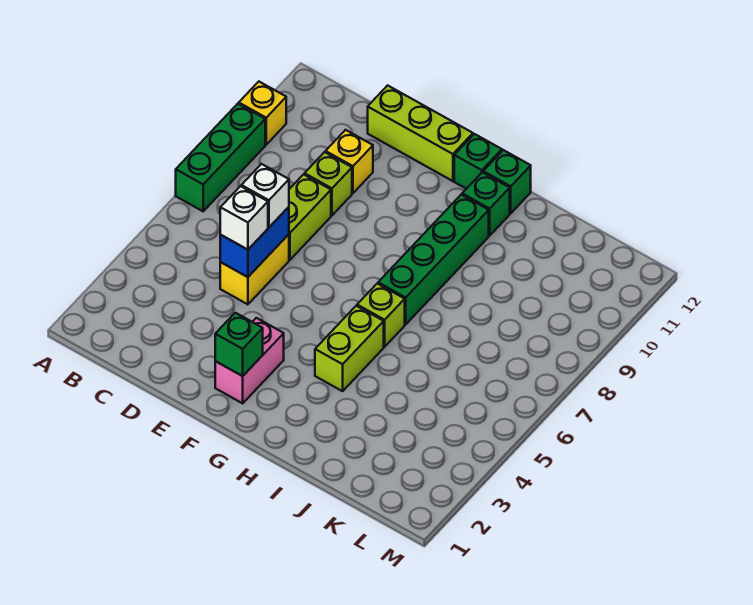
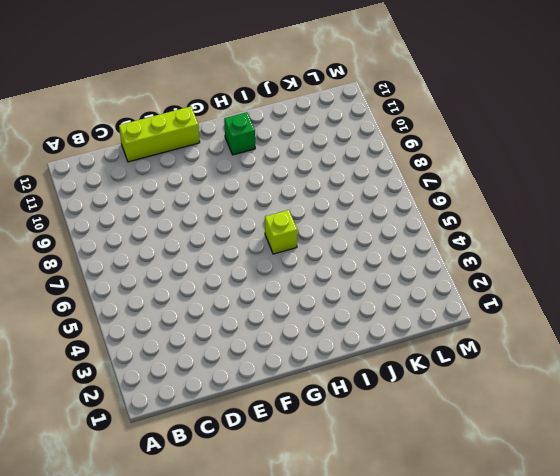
none -> green 1x3 brick [176,104,265,211]
none -> yellow 1x1 brick [239,82,286,145]
none -> yellow 1x2 brick [220,234,289,304]

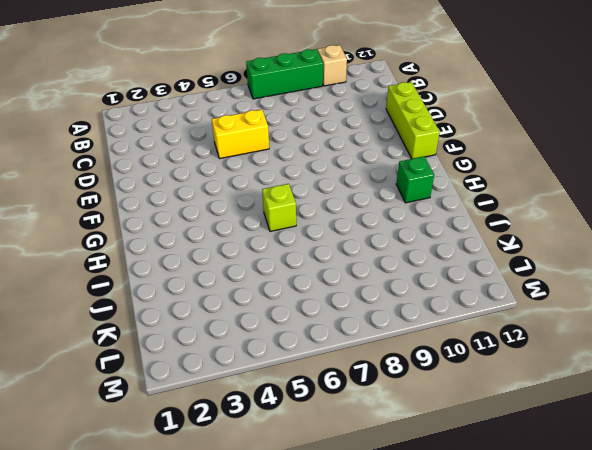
tan 1x1 brick [318,45,347,86] -> yellow 1x1 brick [239,82,286,145]
none -> lime 1x2 brick [289,174,331,260]
none -> lime 1x1 brick [305,152,352,215]
none -> yellow 1x1 brick [326,130,373,193]

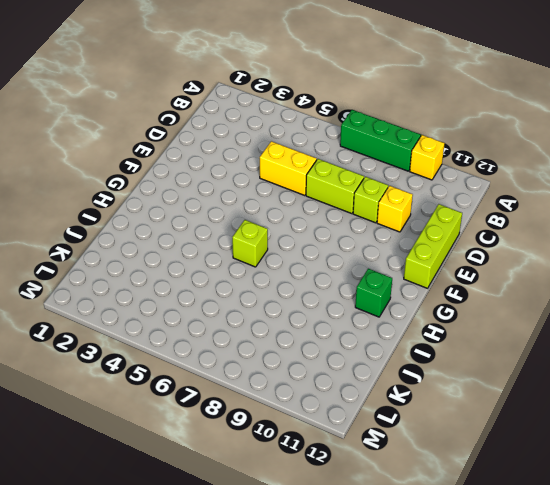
none -> pink 1x2 brick [215,318,284,403]
none -> green 1x1 brick [454,134,502,189]
none -> lime 1x2 brick [315,306,384,391]

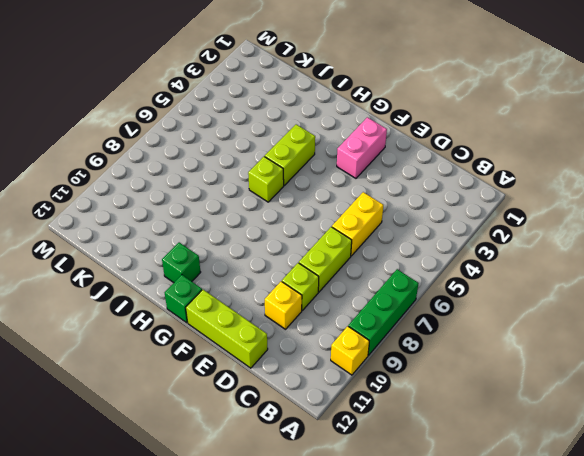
none -> green 1x4 brick [378,195,489,325]
none -> green 1x1 brick [483,150,531,213]
none -> blue 1x2 brick [220,207,289,277]

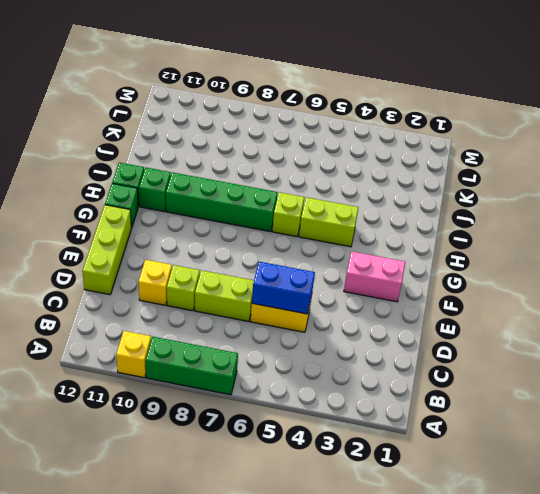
none -> green 1x1 brick [215,313,263,376]
none -> white 1x1 brick [220,186,268,250]
none -> white 1x1 brick [241,164,289,227]

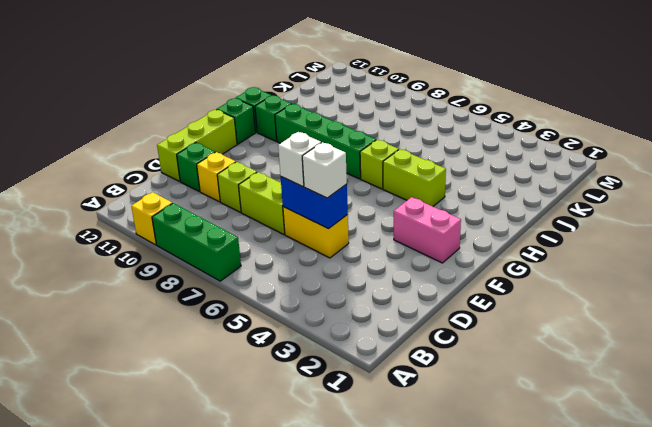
green 1x1 brick [177,143,215,191] -> green 1x1 brick moved to [215,313,263,376]

